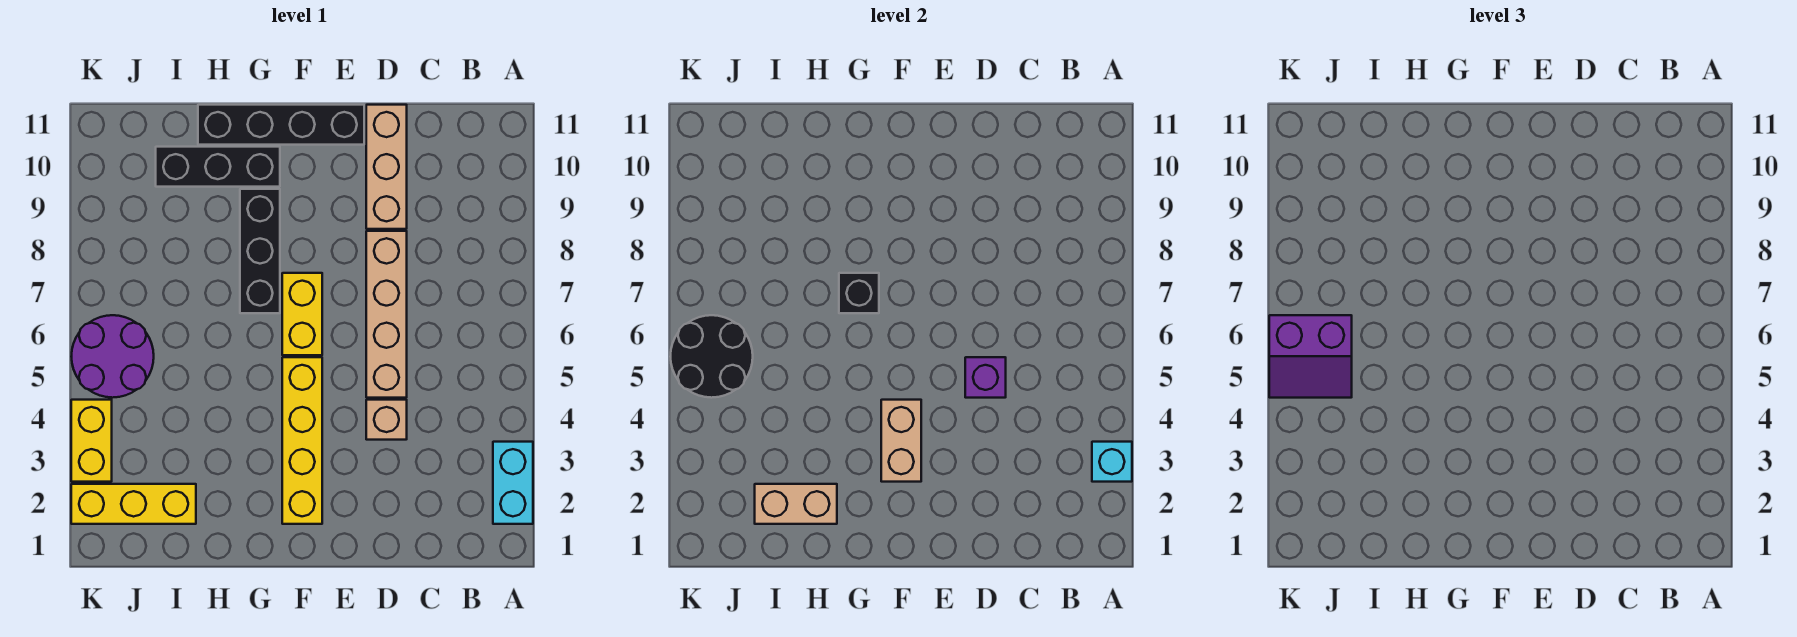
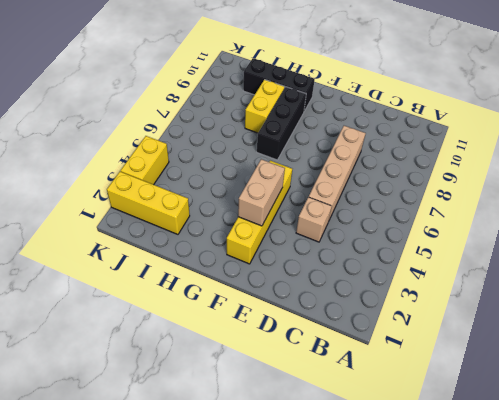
yellow 1x2 brick [245,80,285,133] -> yellow 1x2 brick moved to [282,273,322,355]
none -> cyan 1x2 brick [493,442,533,524]
none -> tan 1x3 brick [366,105,407,229]
none -> black 1x4 brick [198,105,364,145]

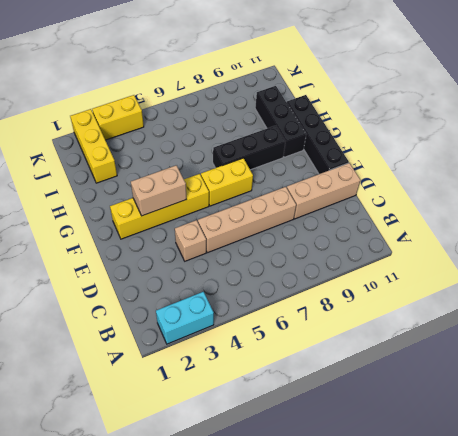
none -> purple 2x2 round brick [71,315,154,398]
none -> cyan 1x1 brick [1092,442,1132,482]
none -> purple 1x1 brick [965,357,1006,398]

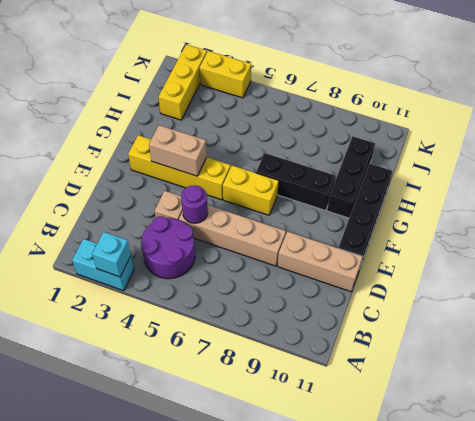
purple 2x2 round brick [141,216,195,279] -> purple 2x2 round brick moved to [71,315,154,398]
purple 1x1 round brick [181,185,208,223] -> purple 1x1 brick [965,357,1006,398]
none -> black 1x1 brick [839,273,879,313]
none -> tan 1x2 brick [755,484,837,524]
none -> black 2x2 round brick [670,315,753,398]

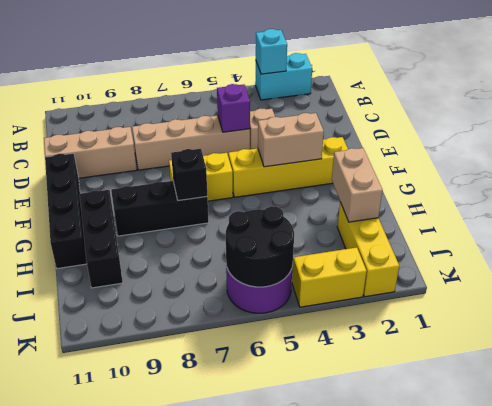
none -> purple 2x2 slope [1269,315,1352,398]

